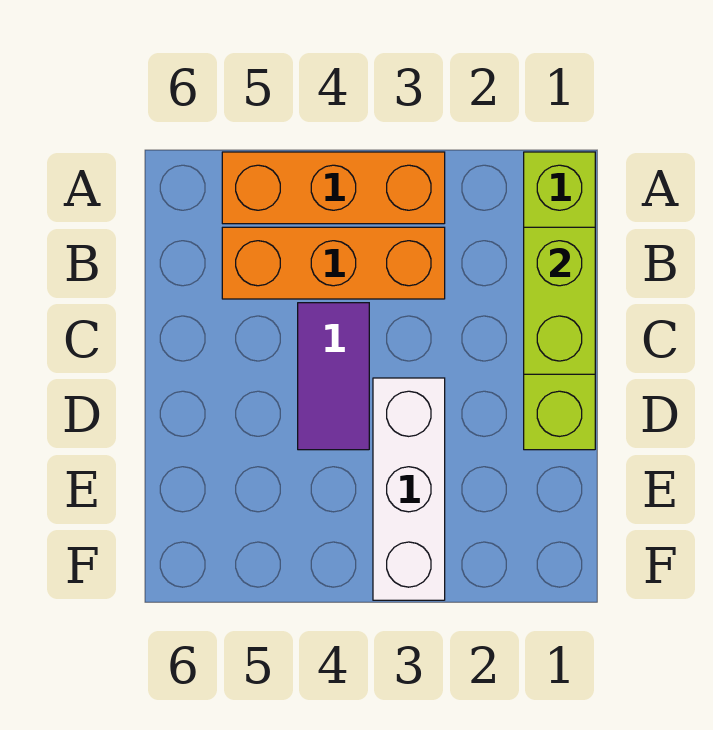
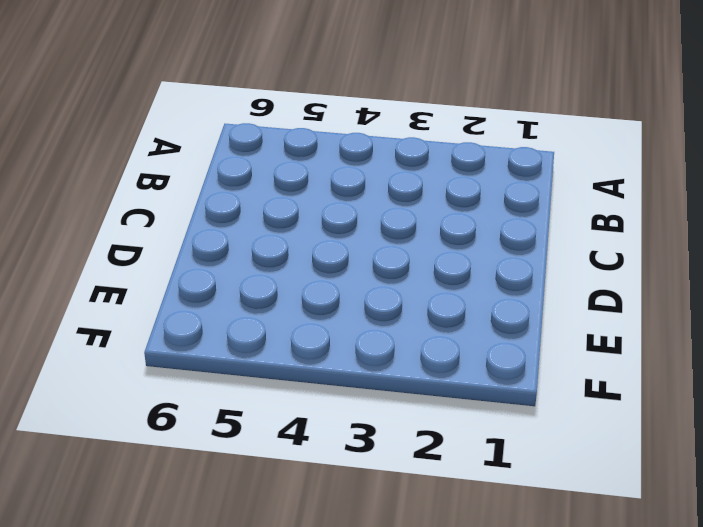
none -> lime 1x4 brick [524,152,595,450]
none -> orange 1x3 brick [222,152,445,224]

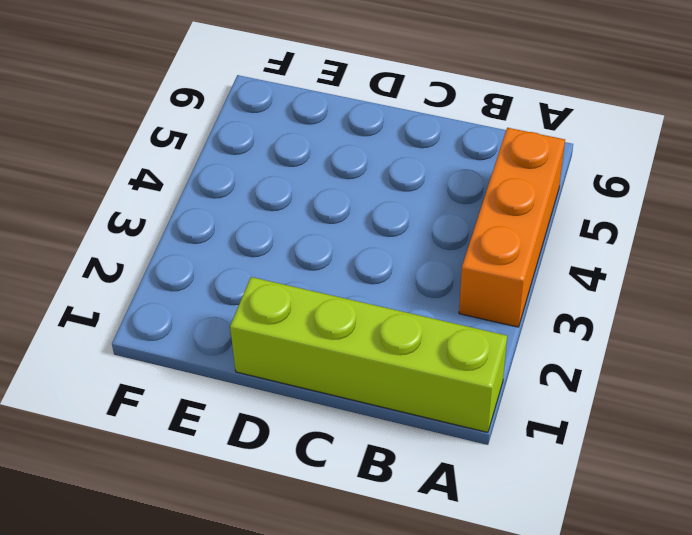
none -> orange 1x3 brick [222,227,445,299]
none -> purple 1x2 tile [298,303,369,450]

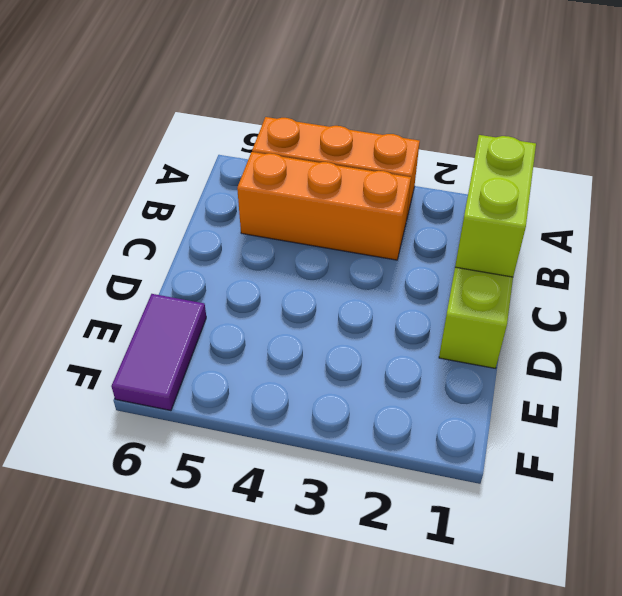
purple 1x2 tile [111,294,206,411] -> purple 1x2 tile moved to [298,303,369,450]
none -> white 1x3 brick [373,378,445,600]

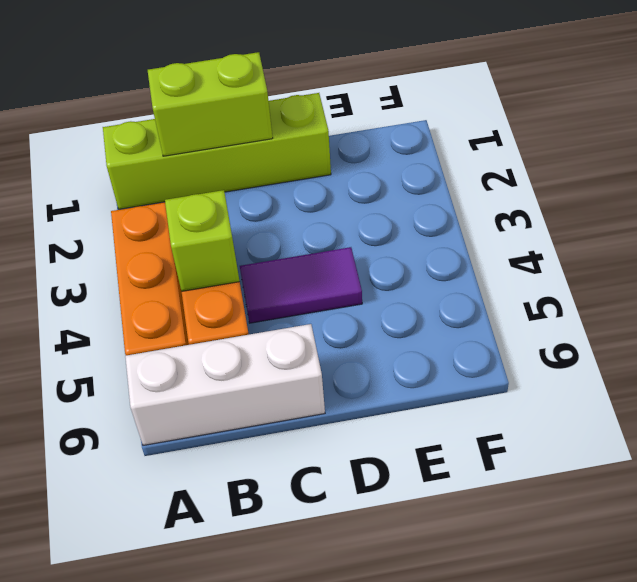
white 1x3 brick [125,324,325,445] -> white 1x3 brick moved to [373,378,445,600]
lime 1x1 brick [165,190,240,291] -> none

